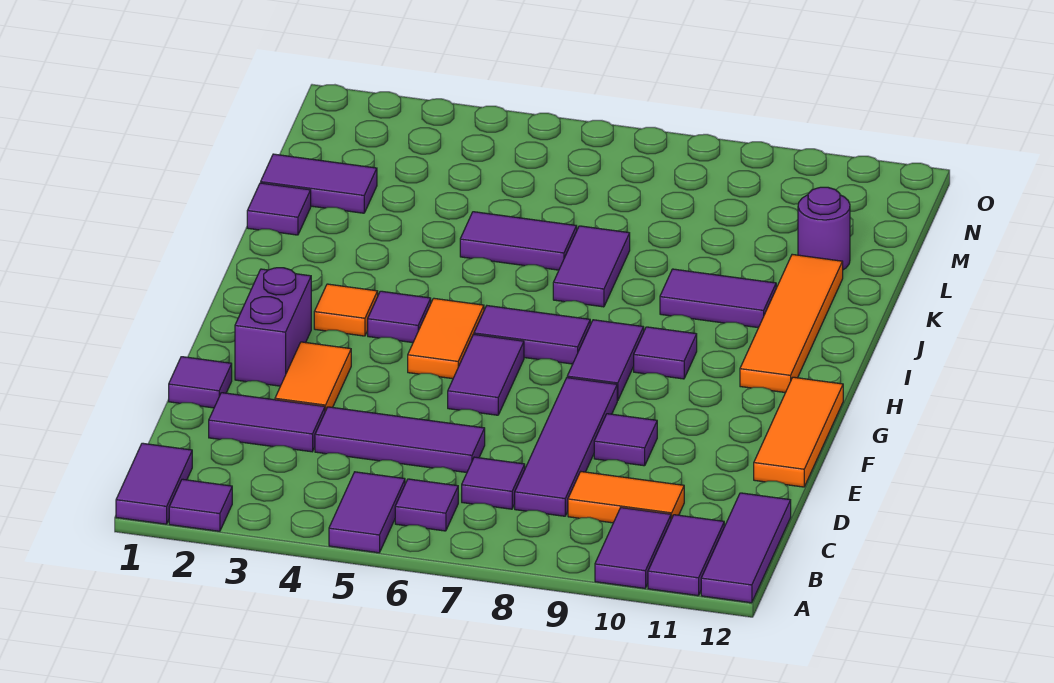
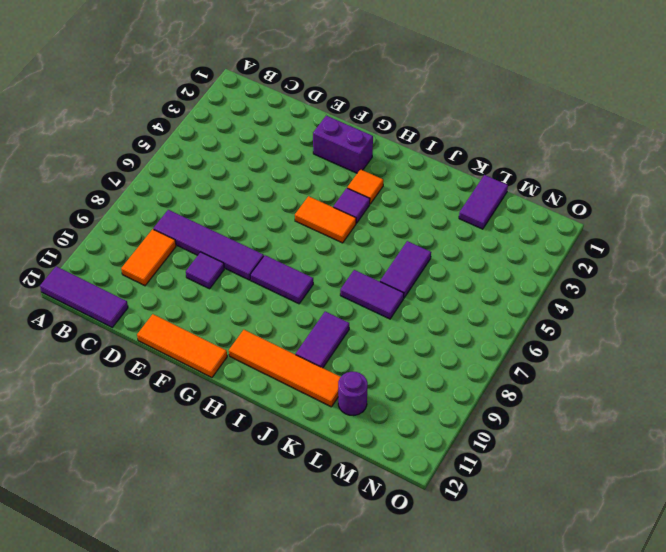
none -> purple 1x2 tile [116,443,192,524]
none -> purple 1x1 tile [169,479,232,531]
none -> purple 1x2 tile [329,472,405,553]
none -> purple 1x2 tile [595,508,671,588]

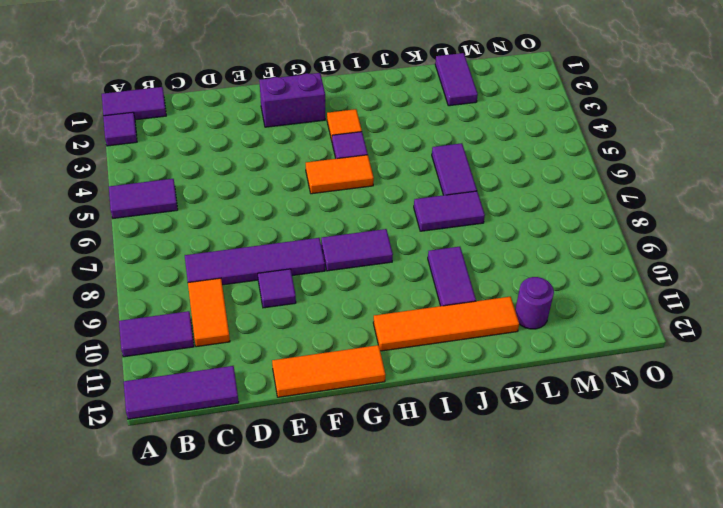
none -> purple 1x2 tile [648,515,724,596]
none -> purple 1x1 tile [395,479,458,531]
none -> purple 1x1 tile [462,457,525,509]
none -> purple 1x2 tile [209,393,325,452]

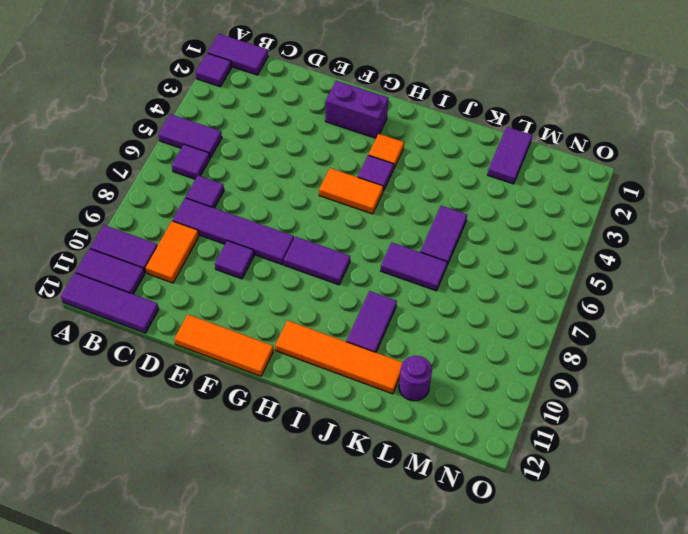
none -> purple 1x2 tile [209,393,325,452]
none -> purple 1x3 tile [315,407,485,473]
none -> purple 1x1 tile [169,357,232,408]
none -> orange 1x2 tile [275,342,351,411]

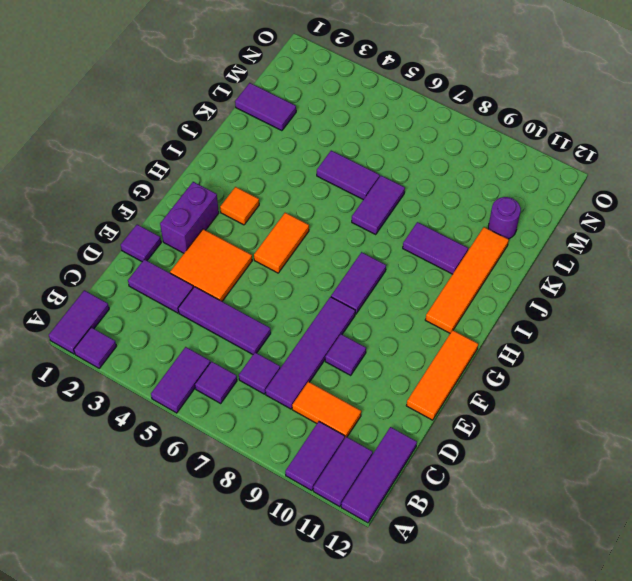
orange 2x2 tile [170,229,252,301] -> orange 1x2 tile [275,342,351,411]
none -> purple 1x2 tile [448,334,524,415]
none -> purple 1x1 tile [368,291,431,343]
none -> purple 1x2 tile [474,306,590,364]
none -> purple 1x1 tile [634,327,697,379]

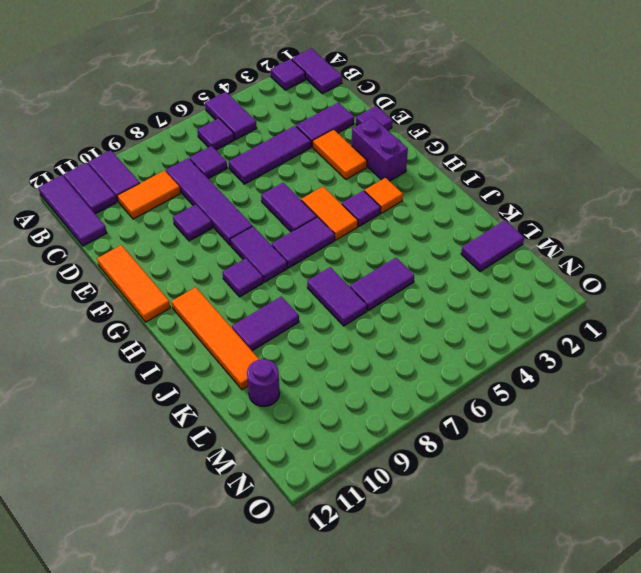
none -> purple 1x1 tile [247,183,311,235]

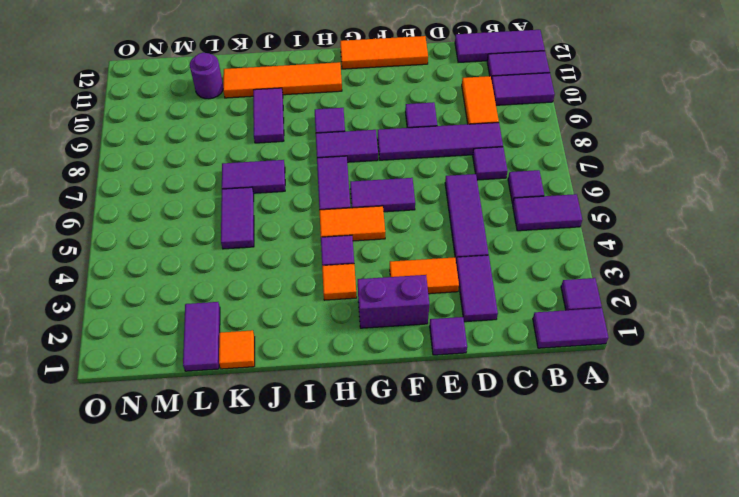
orange 1x1 tile [219,330,255,369] -> purple 1x1 tile [247,183,311,235]

